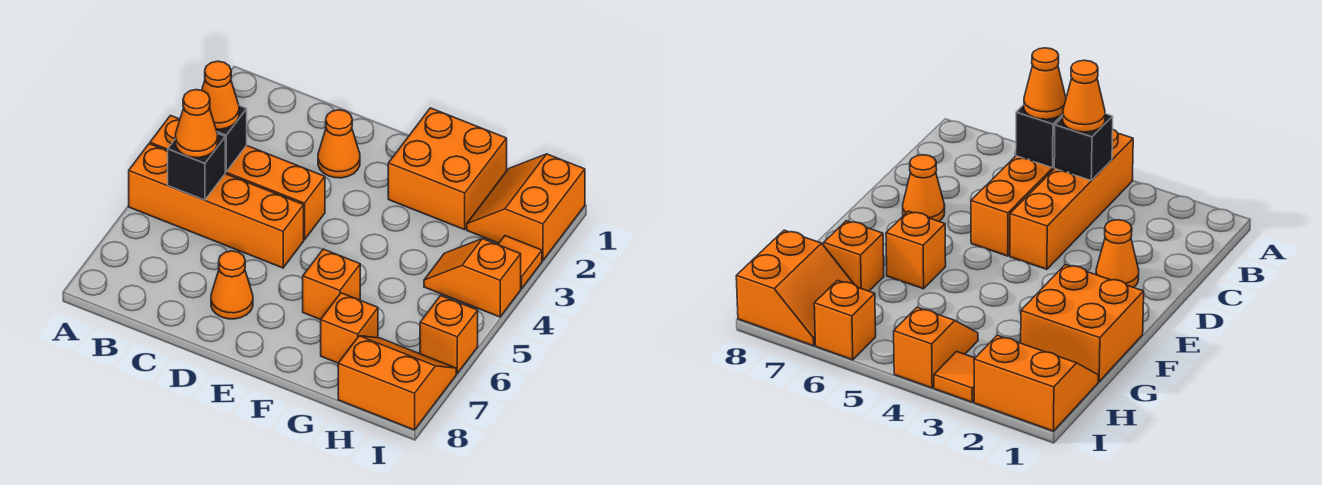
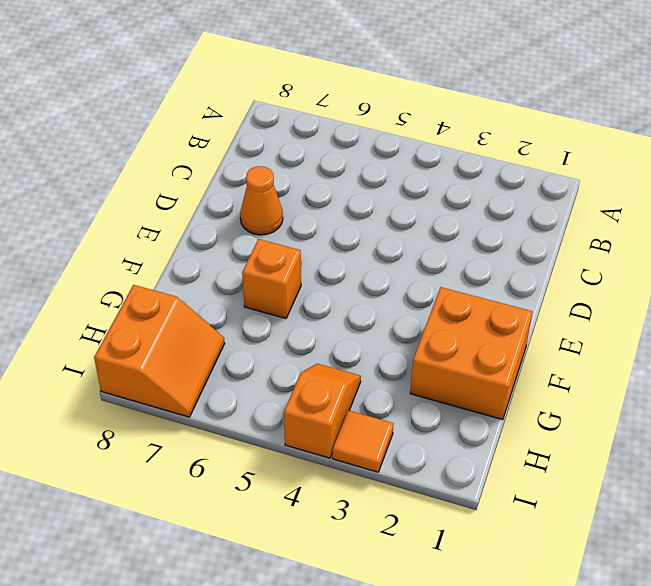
none -> orange 1x4 brick [150,116,325,240]
none -> orange 1x4 brick [129,144,304,268]
none -> orange 1x1 cone [318,110,360,178]

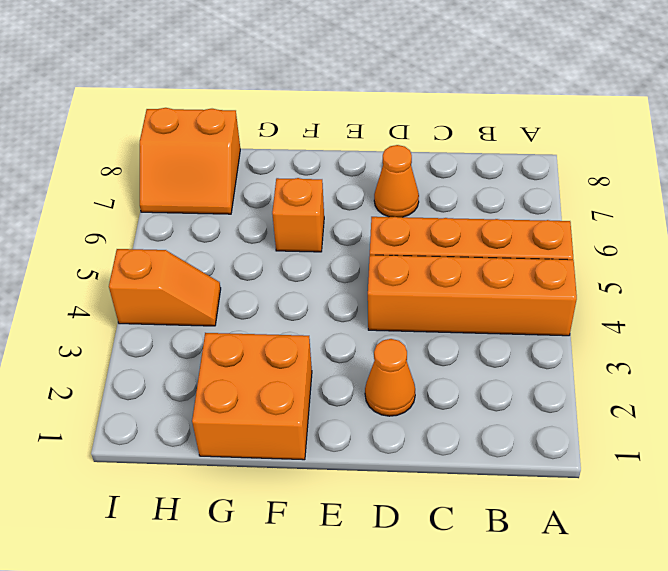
none -> orange 1x1 brick [321,293,378,363]
none -> orange 2x2 slope [467,154,585,261]
none -> orange 1x1 tile [498,236,542,289]

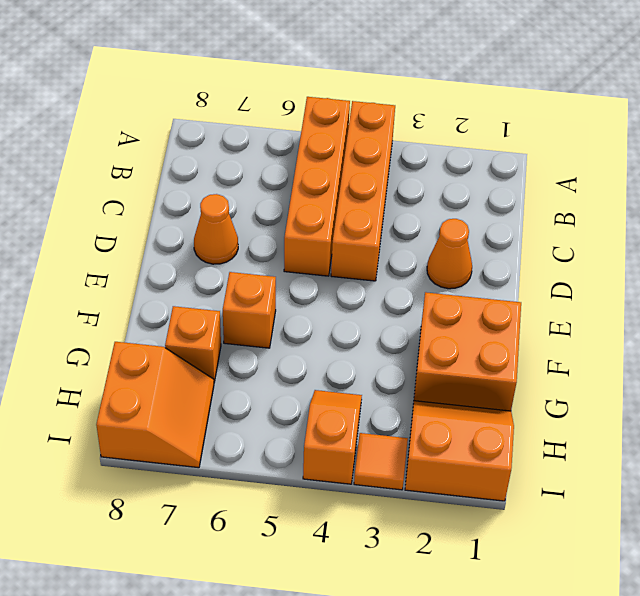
none -> orange 1x1 brick [420,296,478,373]
none -> black 1x1 brick [216,106,247,172]
none -> black 1x1 brick [168,134,225,200]

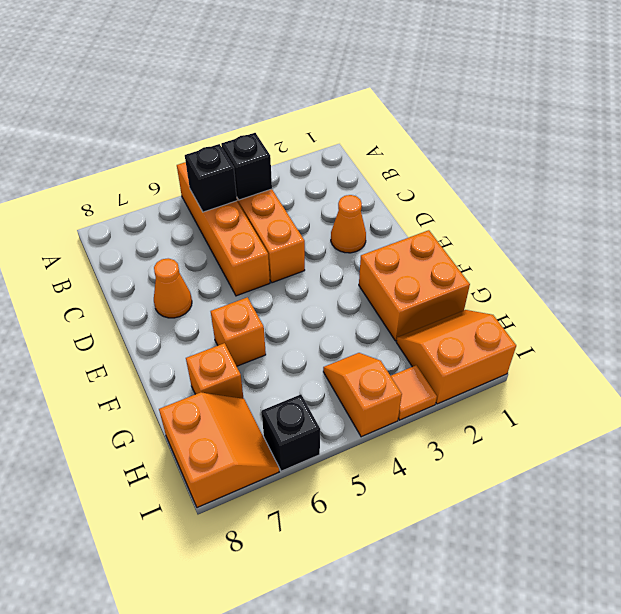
black 1x1 brick [262,394,320,471] -> orange 1x1 brick [420,296,478,373]
none -> orange 1x1 cone [202,61,239,129]
none -> orange 1x1 cone [175,90,218,158]

